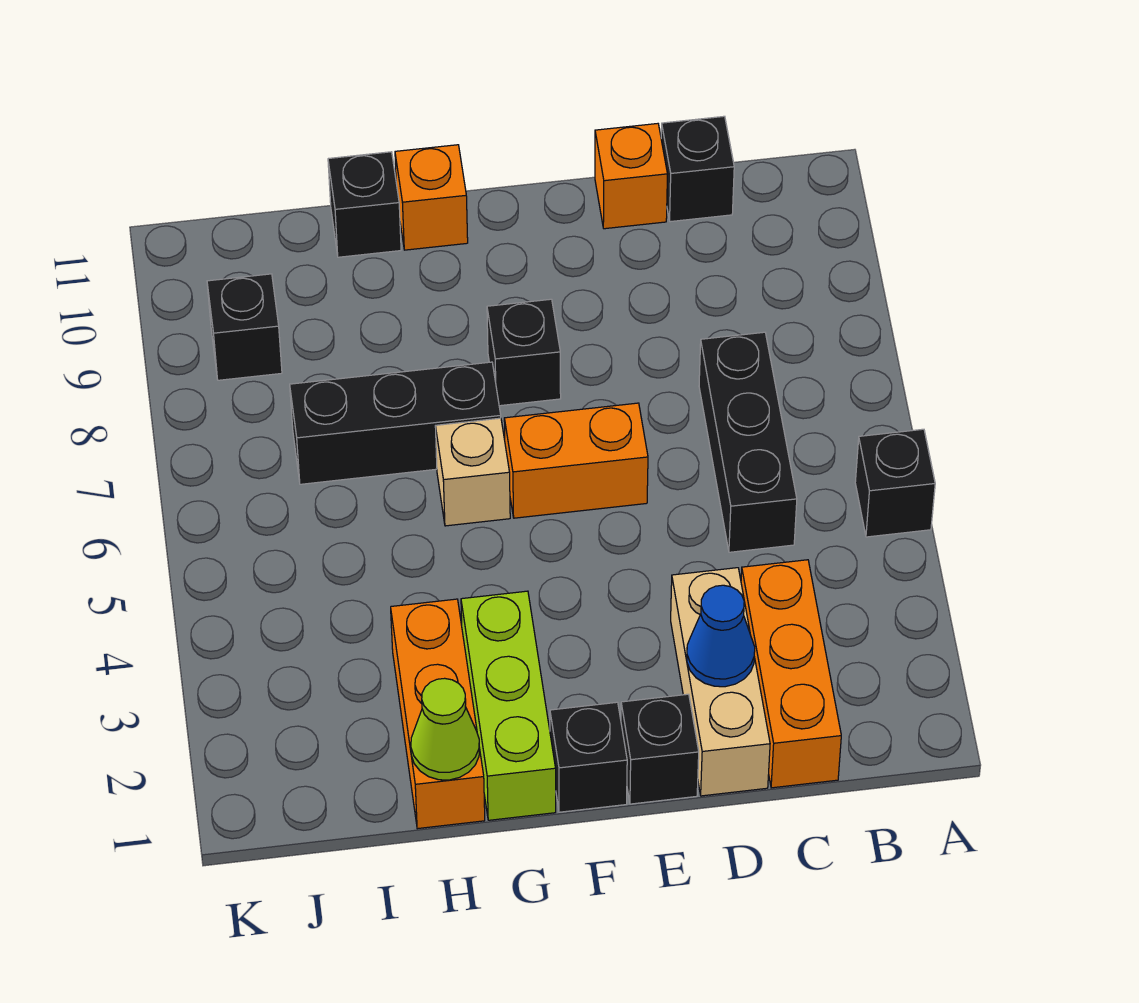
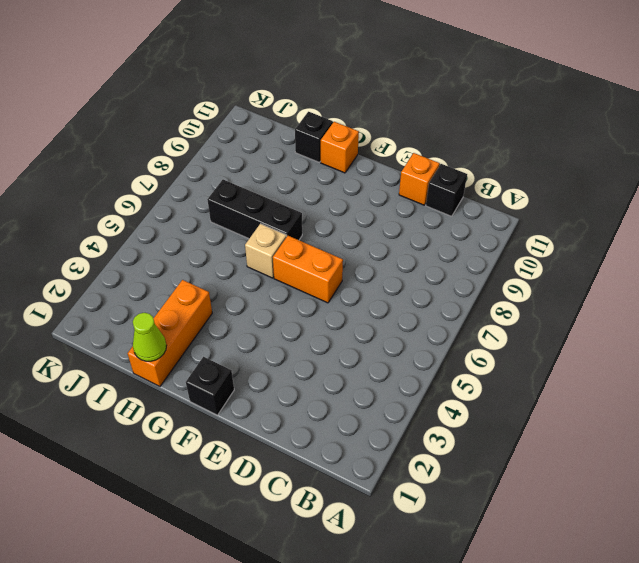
none -> black 1x1 brick [855,429,935,537]
none -> orange 1x3 brick [741,560,841,788]
none -> black 1x3 brick [699,332,797,552]

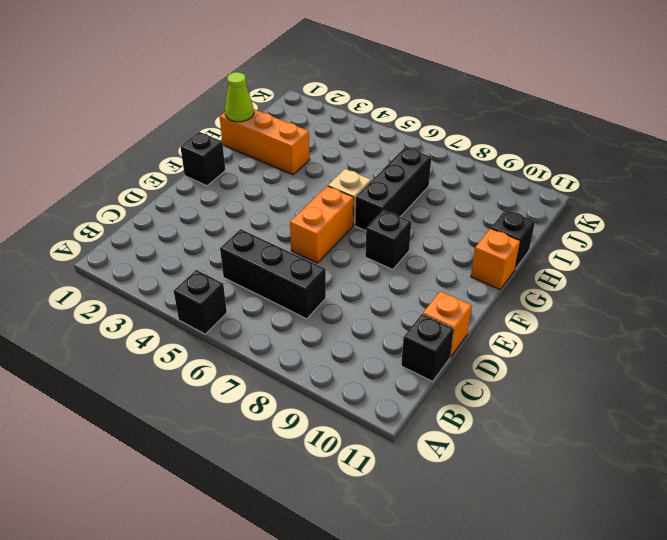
none -> orange 1x3 brick [741,560,841,788]
none -> tan 1x3 brick [671,568,770,796]
none -> black 1x1 brick [621,694,699,804]

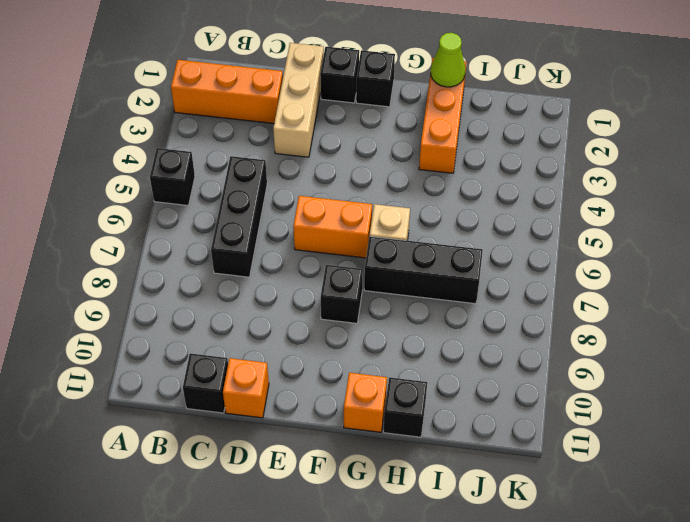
orange 1x3 brick [171,60,283,123] -> orange 1x3 brick turned to [741,560,841,788]
none -> lime 1x3 brick [461,591,556,820]
none -> black 1x1 brick [207,274,282,380]
none -> blue 1x1 cone [687,585,755,687]

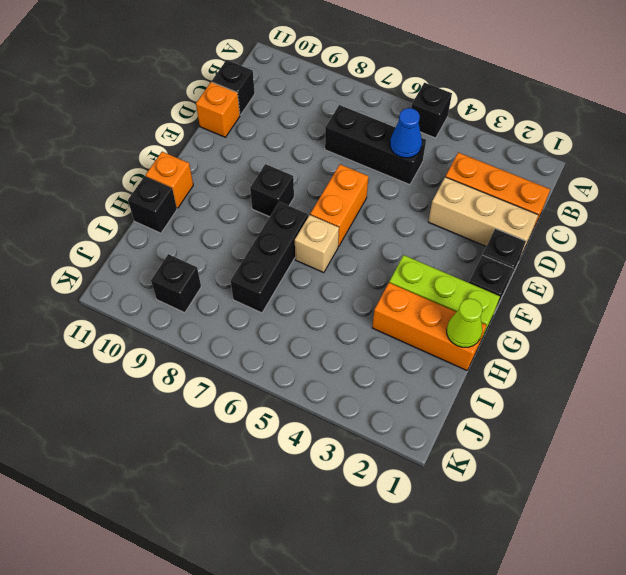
blue 1x1 cone [390,108,422,158] -> blue 1x1 cone moved to [687,585,755,687]

